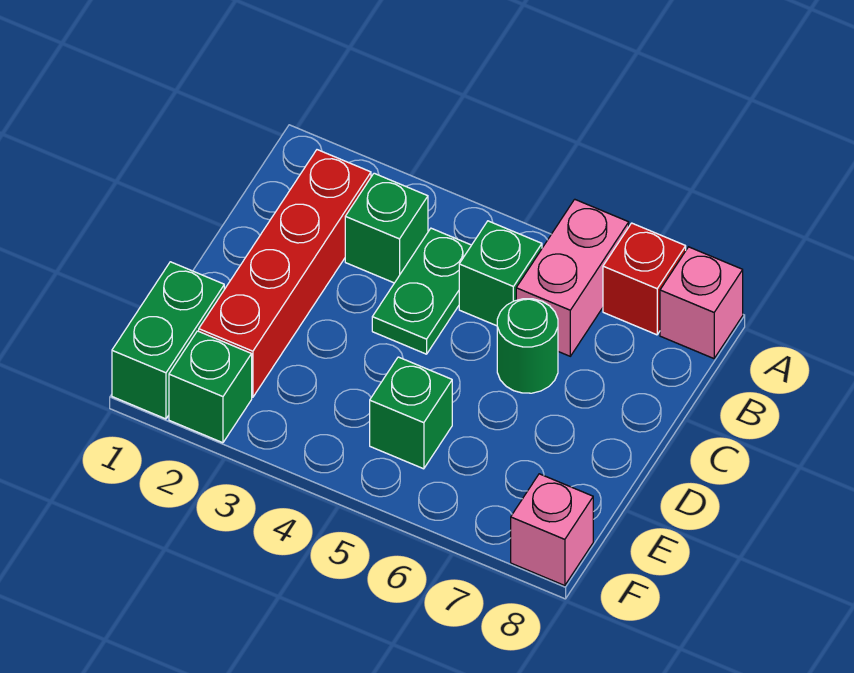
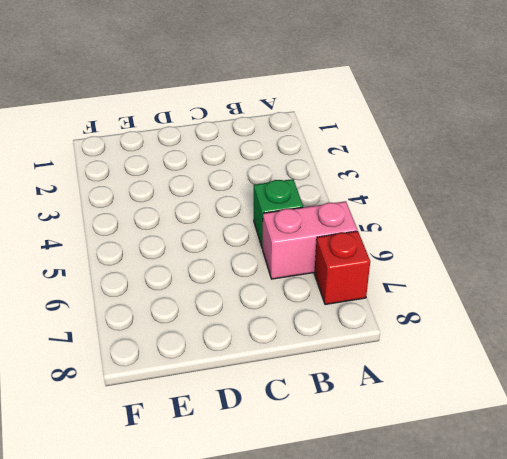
none -> pink 1x1 brick [660,247,743,359]
none -> red 1x4 brick [199,150,371,397]
none -> green 1x1 brick [345,173,428,283]

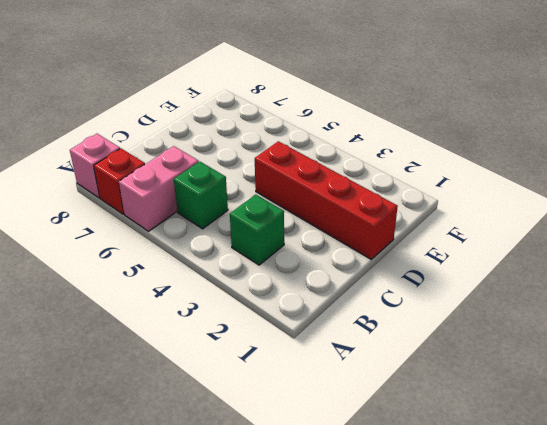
red 1x4 brick [255,141,398,259] -> red 1x4 brick turned to [199,150,371,397]
none -> green 1x2 plate [372,228,471,354]
none -> green 1x1 round brick [497,299,558,393]
none -> green 1x2 brick [112,262,224,419]

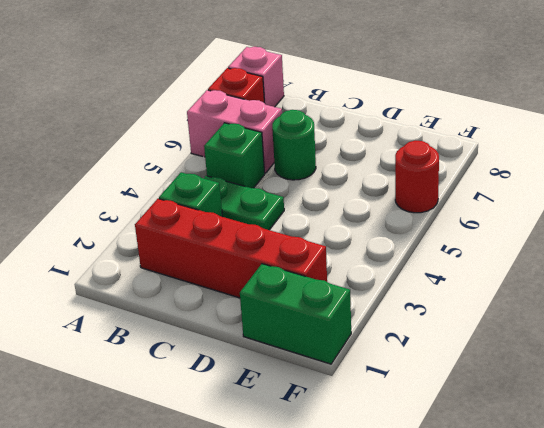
red 1x1 round brick [395,141,439,213] -> none
none -> green 1x1 brick [370,357,452,469]
none -> green 1x1 brick [169,331,252,443]
none -> pink 1x1 brick [511,474,593,586]

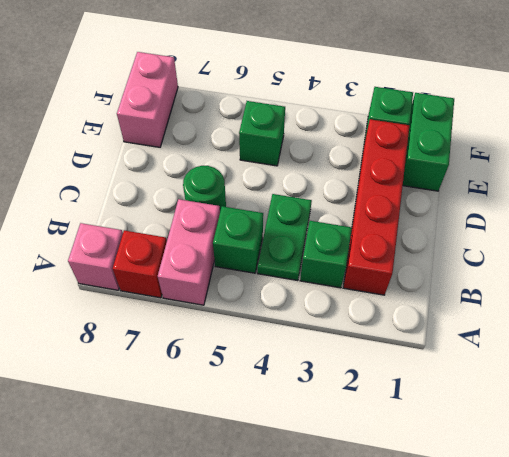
pink 1x2 brick [117,52,178,147] -> pink 1x1 brick [511,474,593,586]

